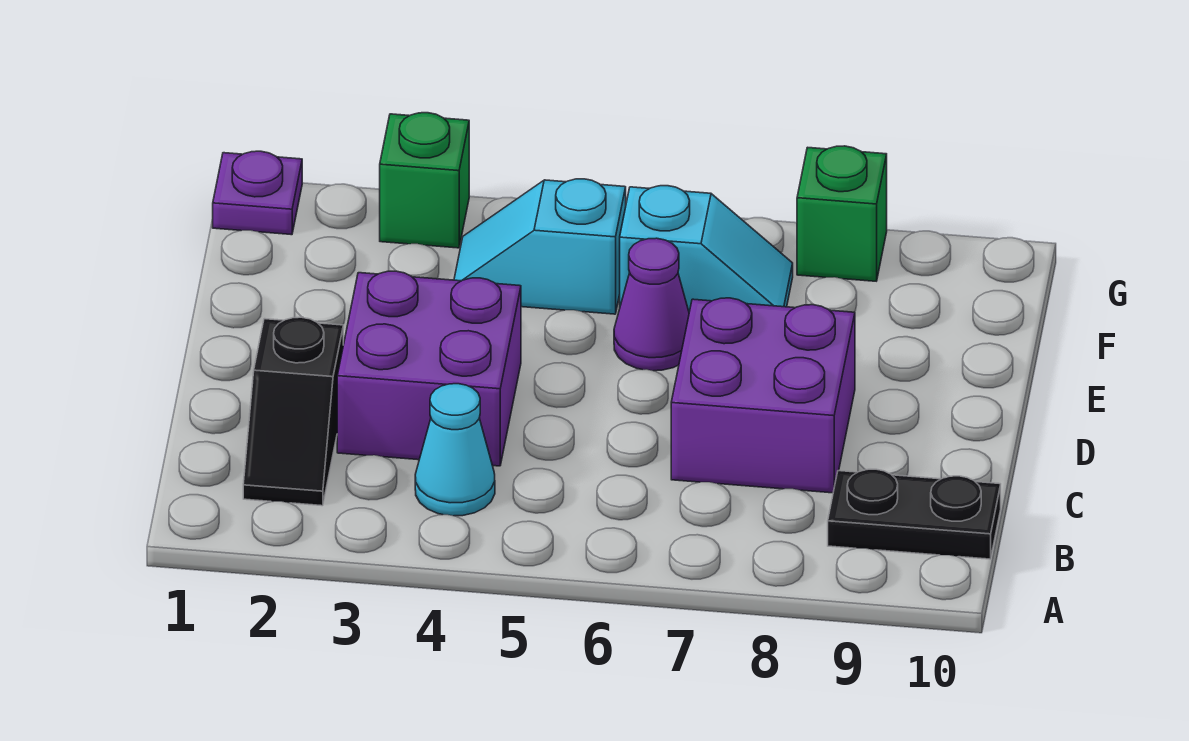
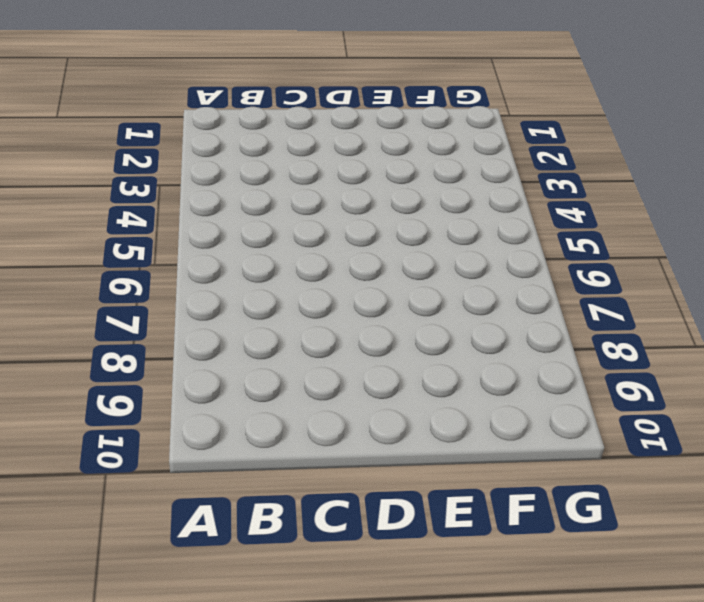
none -> black 1x2 slope [243,317,343,506]
none -> cyan 1x1 cone [415,384,495,516]

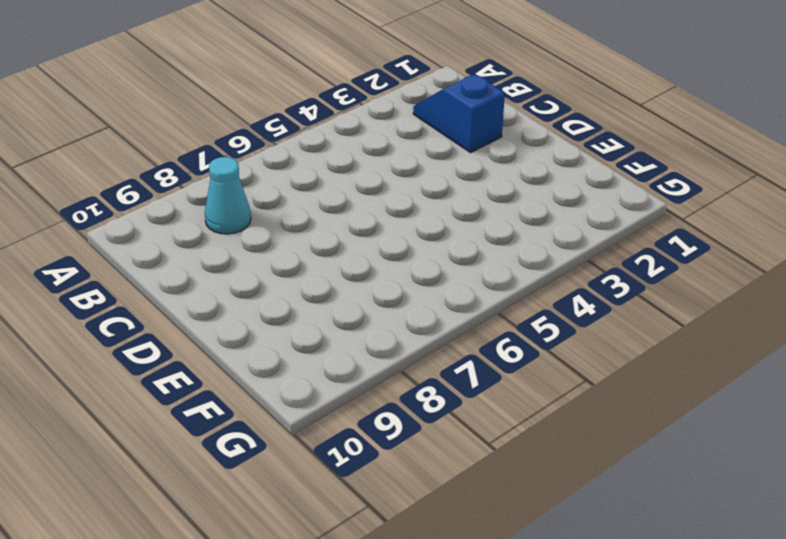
blue 1x2 slope [413,74,505,152] -> black 1x2 slope [243,317,343,506]
cyan 1x1 cone [205,157,251,234] -> cyan 1x1 cone moved to [415,384,495,516]
none -> black 1x2 plate [828,469,1001,559]
none -> purple 2x2 brick [337,271,521,466]

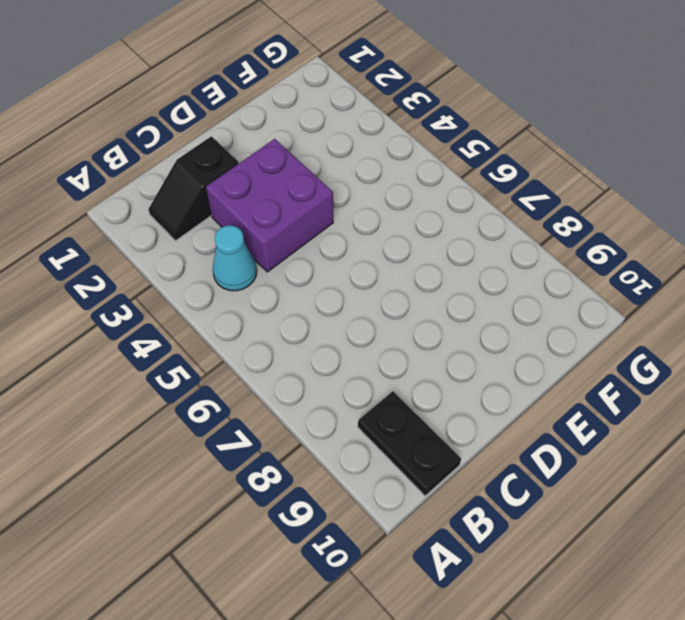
none -> purple 2x2 brick [671,298,855,493]
none -> purple 1x1 cone [614,238,689,371]

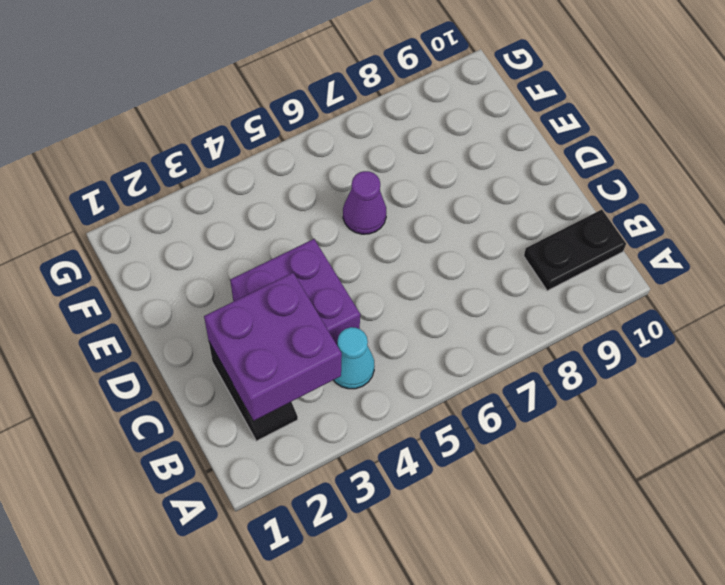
purple 2x2 brick [204,273,342,420] -> purple 2x2 brick moved to [671,298,855,493]
none -> cyan 1x2 slope [454,179,626,314]
none -> cyan 1x2 slope [620,186,793,312]

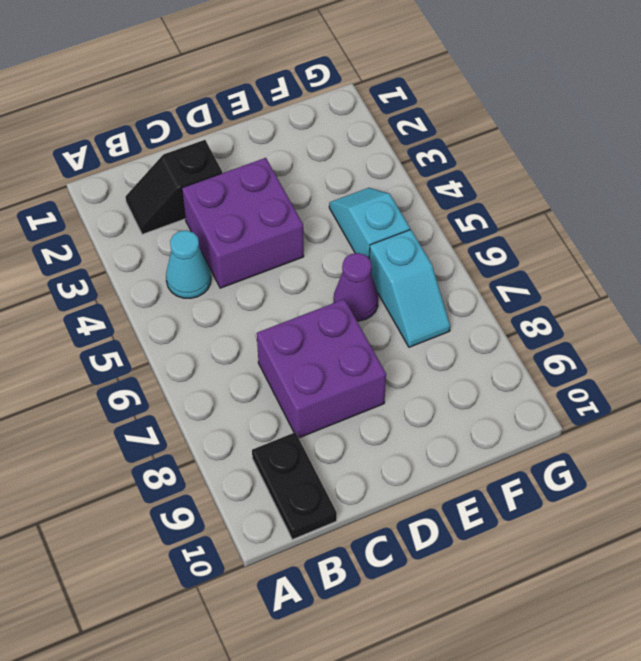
none -> purple 1x1 plate [213,151,302,235]
none -> green 1x1 brick [380,113,469,248]

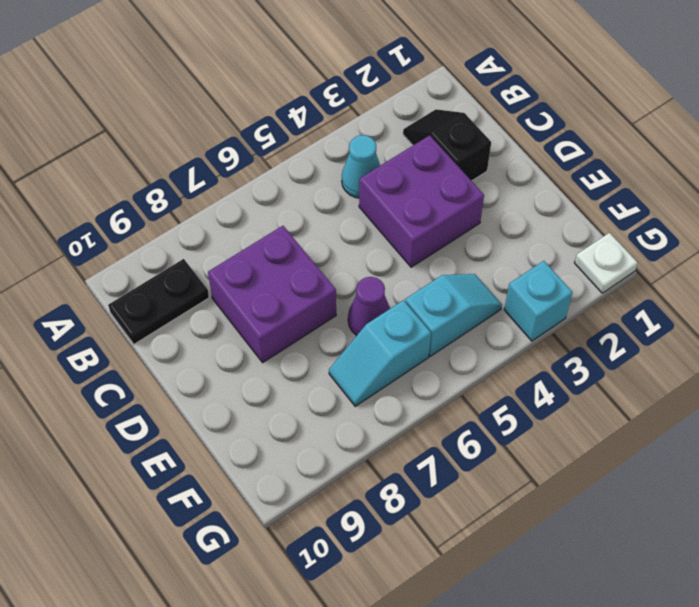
white 1x1 plate [575,233,638,293] -> purple 1x1 plate [213,151,302,235]
cyan 1x1 brick [504,261,572,341] -> green 1x1 brick [380,113,469,248]
none -> green 1x1 brick [797,146,887,281]

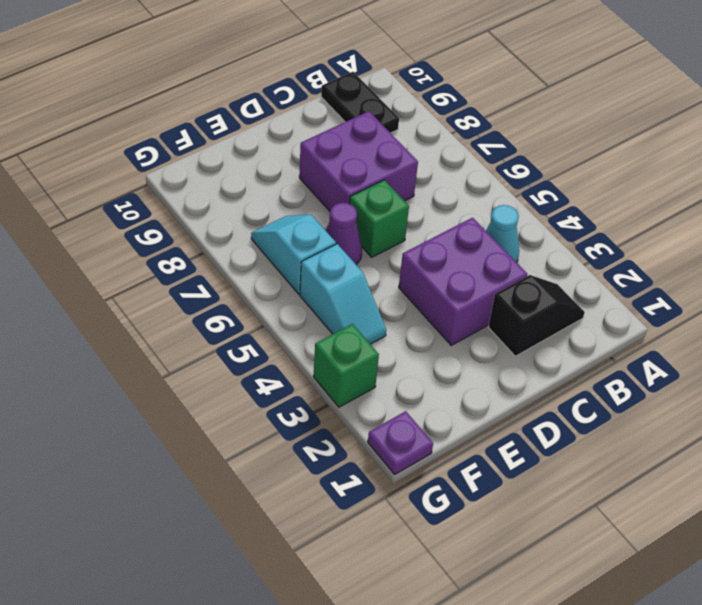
green 1x1 brick [350,180,409,257] -> green 1x1 brick moved to [797,146,887,281]

